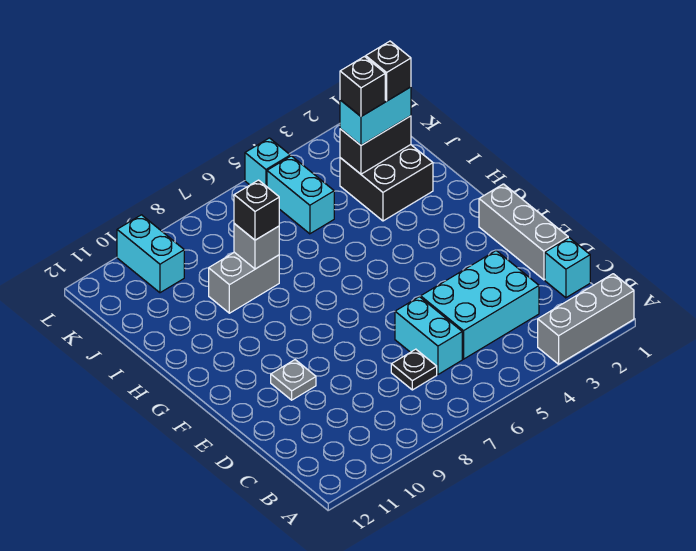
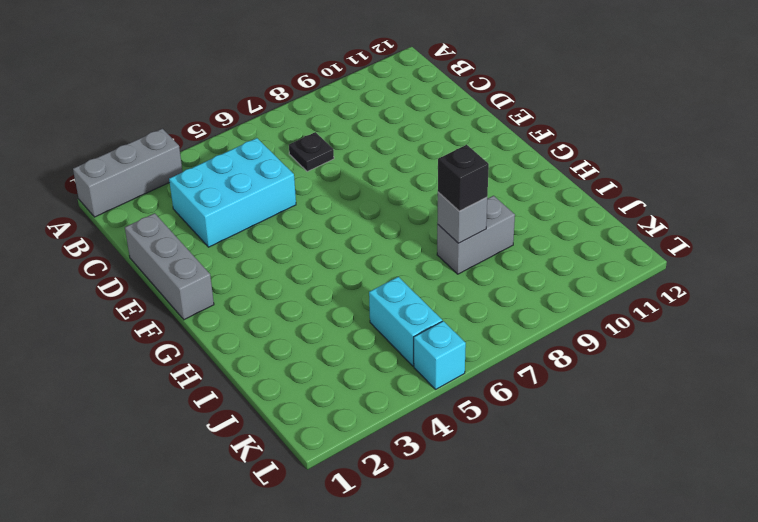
none -> cyan 1x1 brick [545,238,590,298]
none -> cyan 1x2 brick [395,297,462,374]
none -> grey 1x1 plate [271,360,316,400]

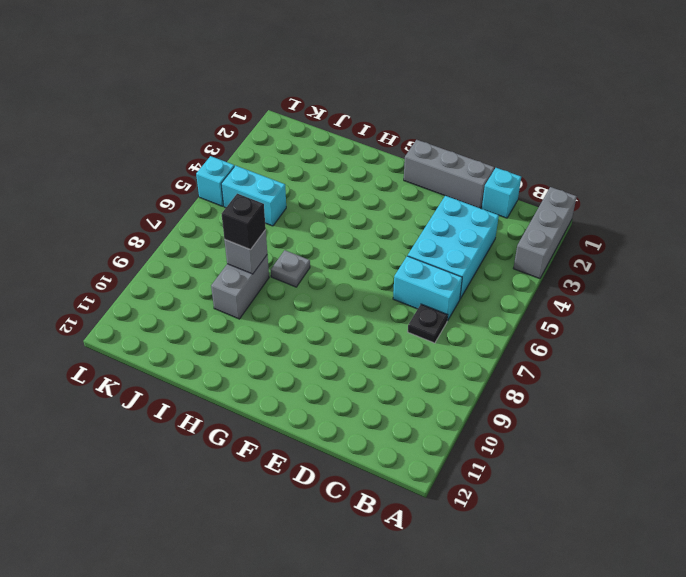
grey 1x1 plate [271,250,310,287] -> grey 1x1 plate moved to [271,360,316,400]
none -> black 2x2 brick [340,145,433,221]
none -> cyan 1x2 brick [117,215,184,293]
none -> black 1x2 brick [340,116,411,174]

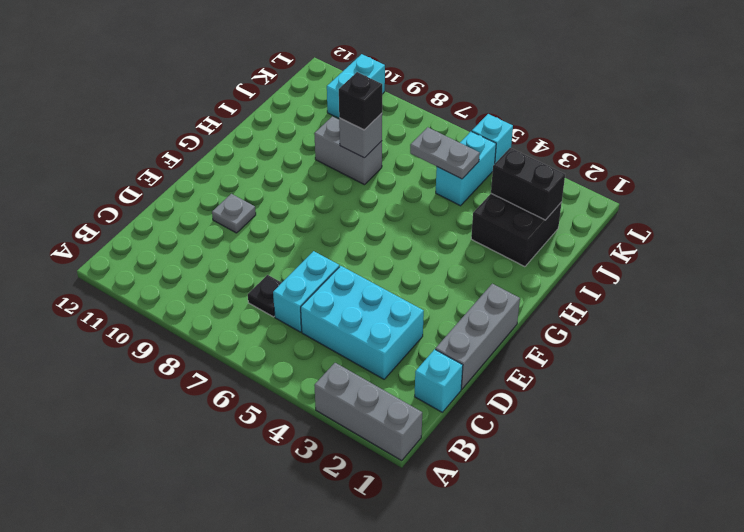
grey 1x2 plate [410,127,480,179] -> none
none -> cyan 1x2 brick [340,87,411,145]
none -> black 1x1 brick [366,41,411,101]
none -> black 1x1 brick [340,57,385,116]

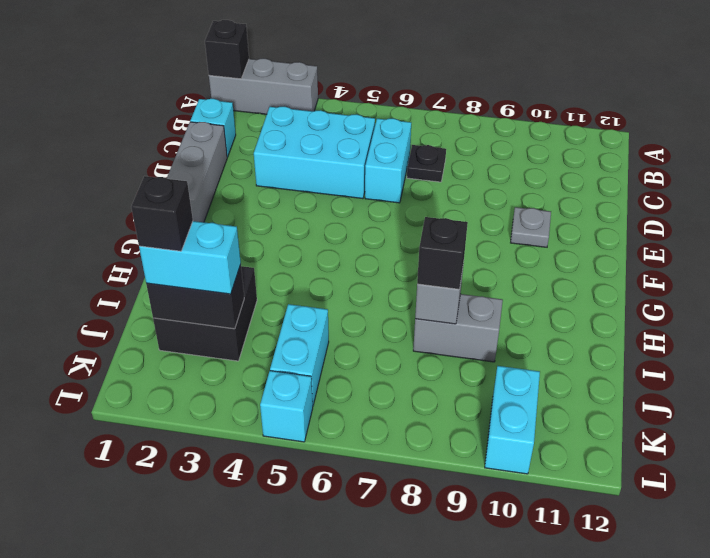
black 1x1 brick [205,20,249,79] -> black 1x1 brick moved to [340,57,385,116]

